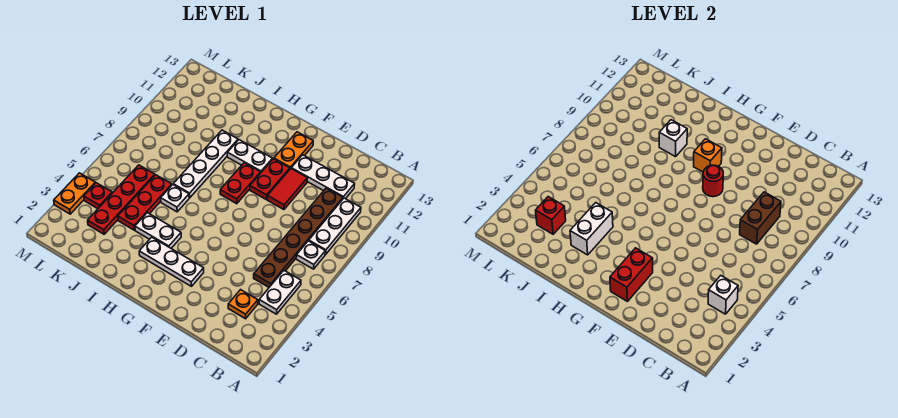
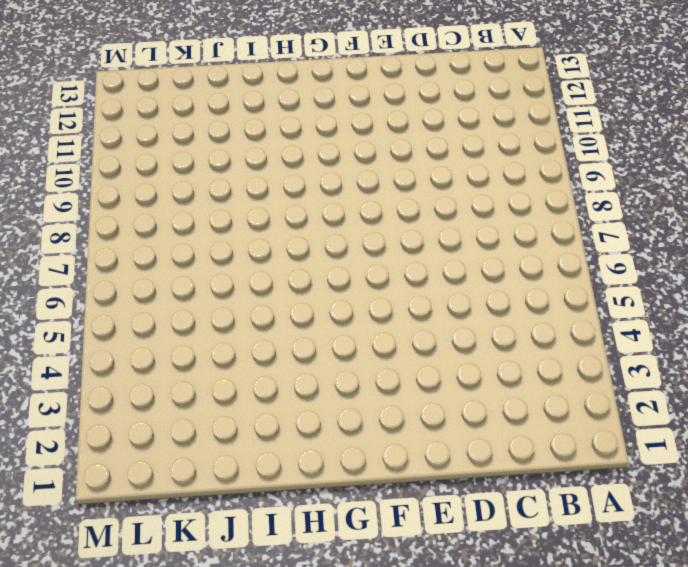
none -> white 1x2 plate [259,271,301,314]
none -> white 1x1 plate [296,241,325,269]
none -> white 1x3 plate [309,198,361,254]

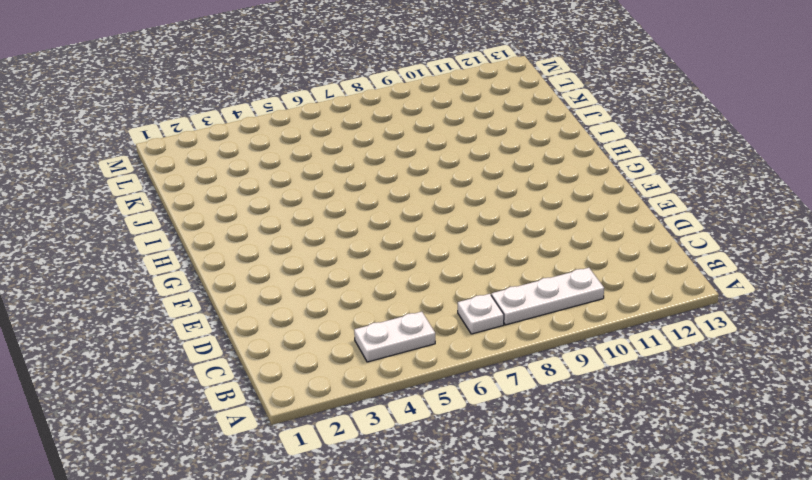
none -> orange 1x1 plate [228,290,258,319]
none -> brown 1x6 plate [254,188,343,287]
none -> white 1x3 plate [291,155,355,199]

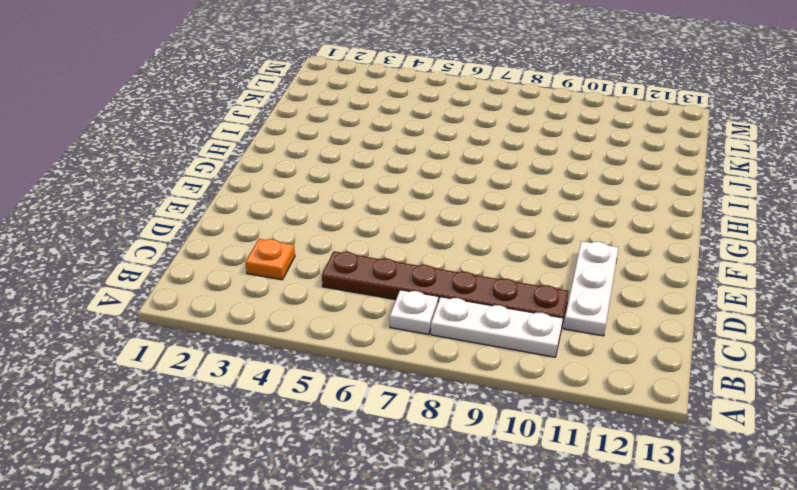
none -> white 1x2 plate [259,271,301,314]
none -> red 1x2 tile [267,169,307,210]
none -> white 1x3 plate [139,237,204,286]

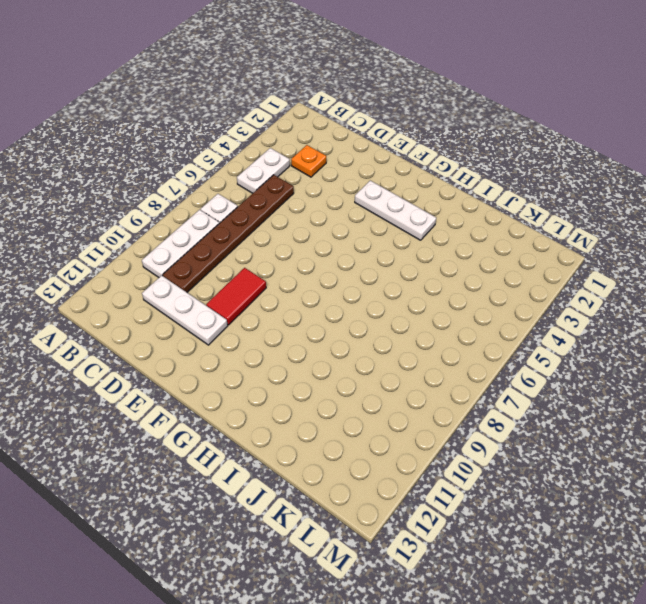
none -> red 1x2 plate [250,159,290,199]
none -> orange 1x2 plate [274,132,313,169]
none -> red 1x2 plate [220,163,261,204]

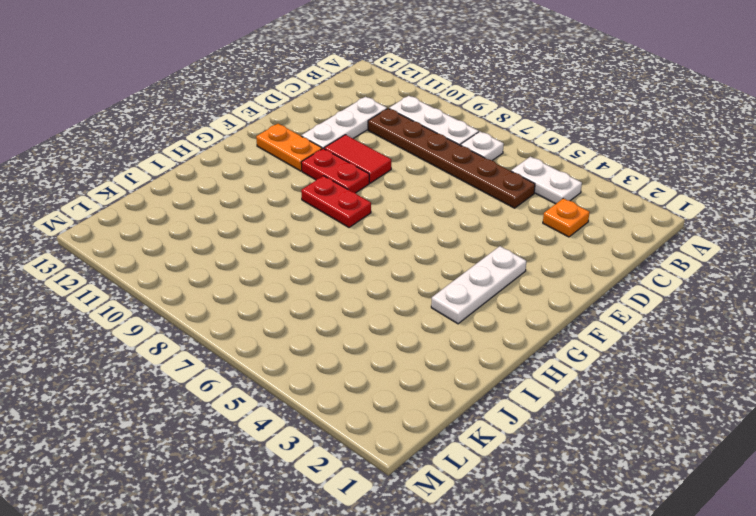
none -> white 1x2 plate [227,140,273,172]
none -> white 1x2 plate [135,213,181,248]
none -> white 1x1 plate [161,185,189,212]

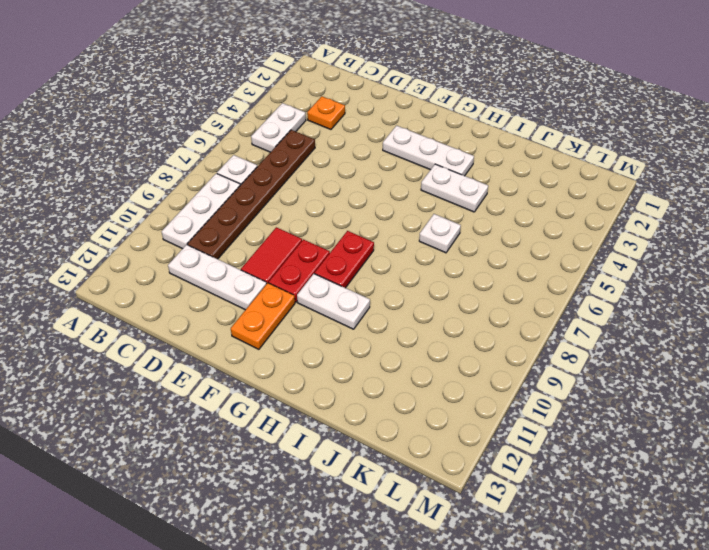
none -> white 1x4 plate [173,130,238,198]
none -> red 1x3 plate [118,175,172,230]
none -> red 1x4 plate [88,165,155,234]

